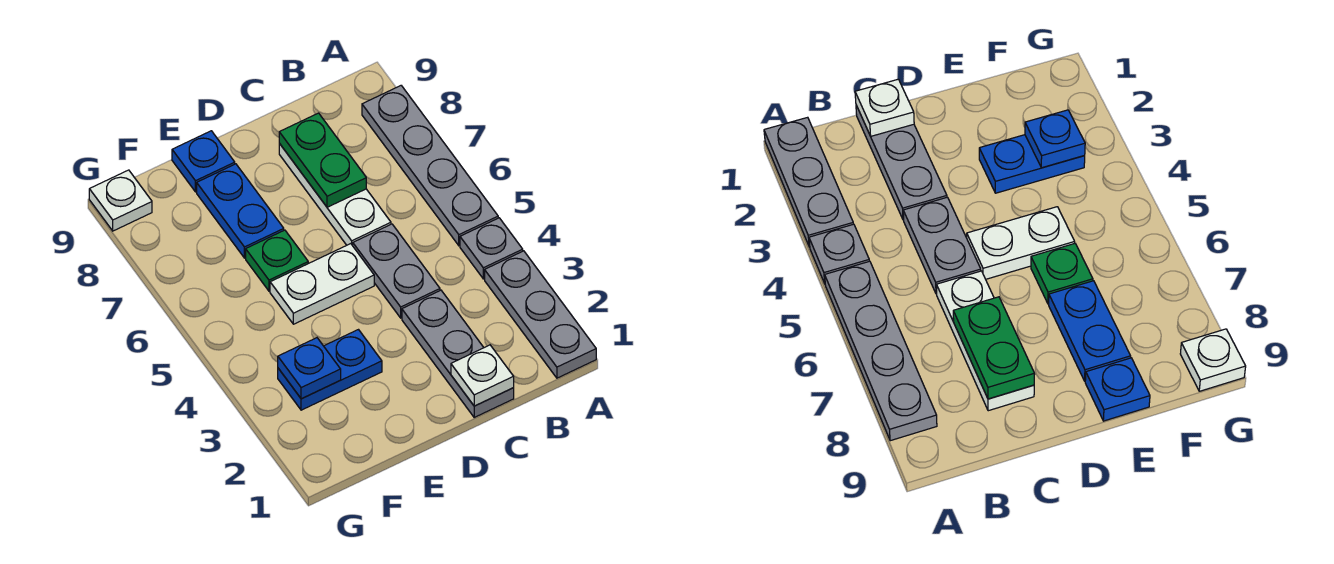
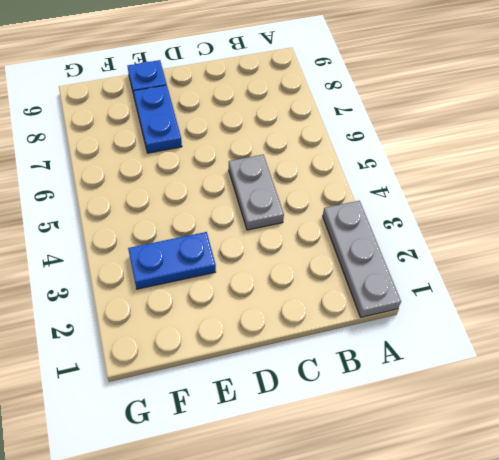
none -> grey 1x1 plate [460,218,523,279]
none -> grey 1x4 plate [362,86,498,246]
none -> grey 1x3 plate [402,290,514,417]

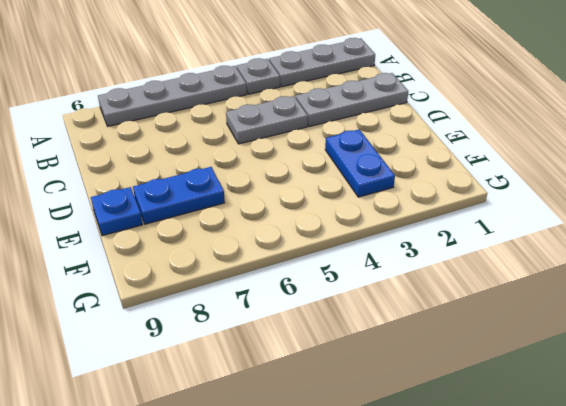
none -> white 1x3 plate [279,144,391,246]
none -> white 1x2 plate [270,244,374,324]
none -> green 1x1 plate [246,230,308,291]

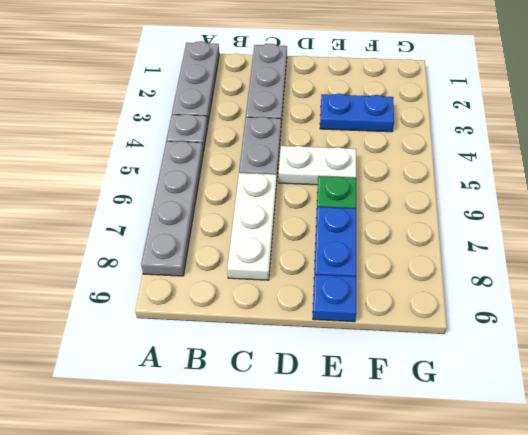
none -> white 1x1 plate [89,170,152,231]
none -> white 1x1 plate [451,345,514,406]
none -> green 1x2 plate [279,113,366,207]

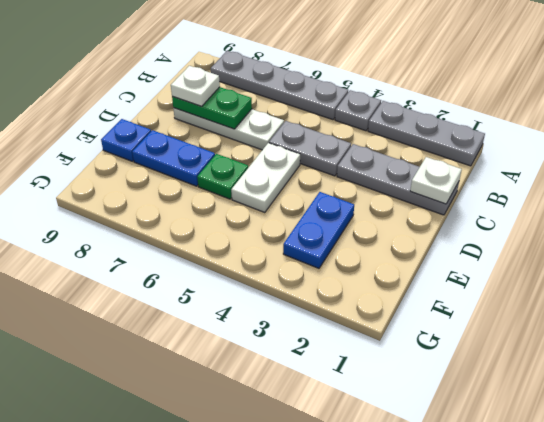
white 1x1 plate [171,66,220,106] -> white 1x1 plate moved to [89,170,152,231]
none -> blue 1x1 plate [278,338,341,399]

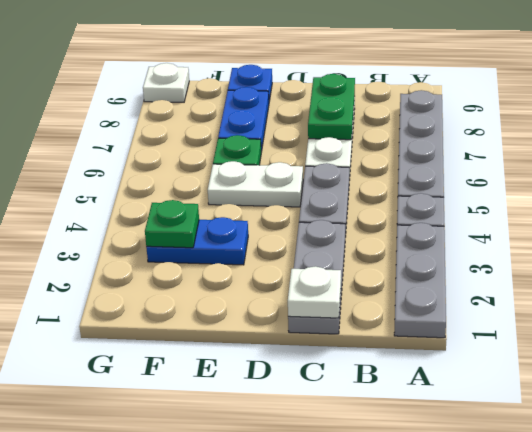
green 1x1 plate [145,200,199,248] -> blue 1x1 plate [278,338,341,399]

